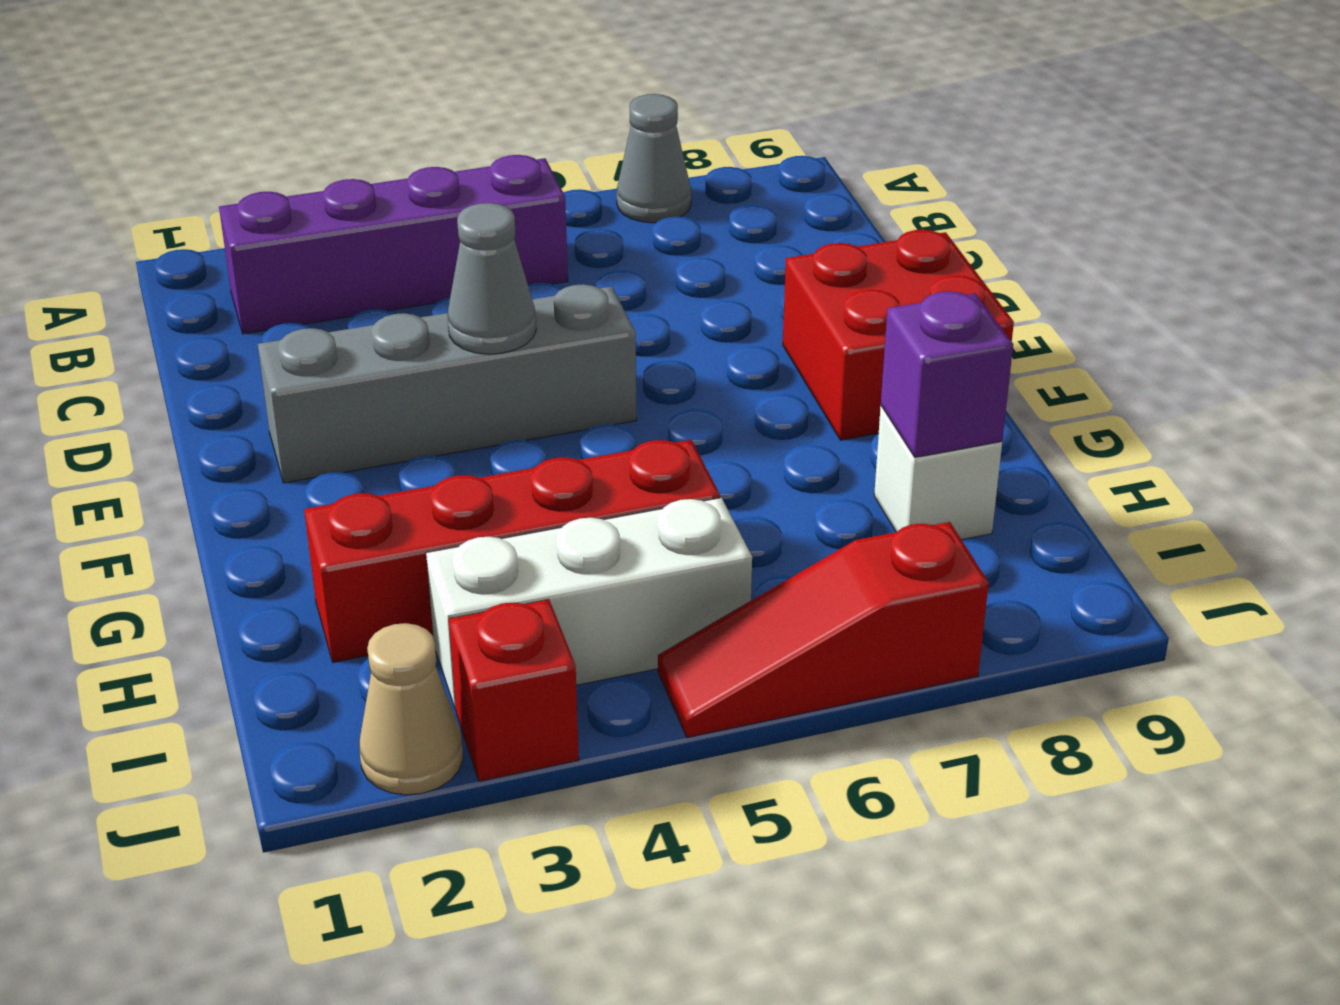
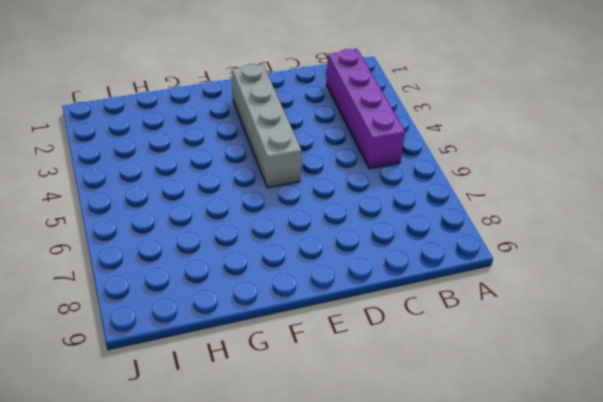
none -> grey 1x1 cone [617,94,691,223]
none -> red 2x2 brick [783,230,1014,440]
none -> red 1x4 brick [304,440,720,662]

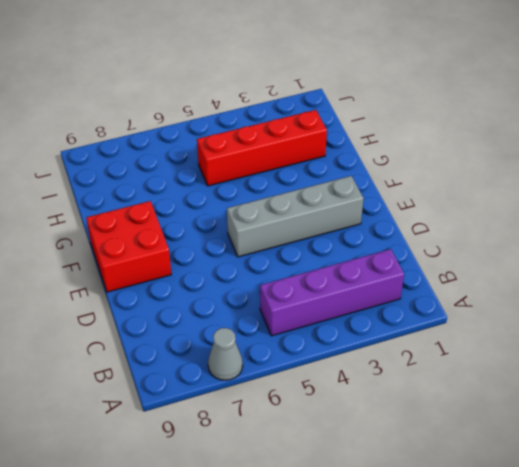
none -> white 1x1 brick [874,406,1002,540]
none -> white 1x3 brick [426,498,752,710]
none -> tan 1x1 cone [359,623,463,795]

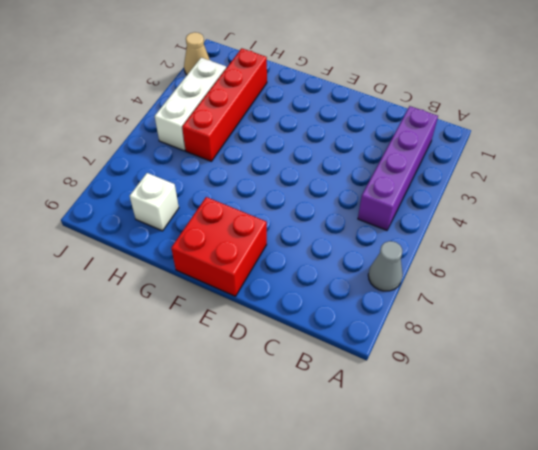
none -> grey 1x4 brick [258,284,637,483]
none -> red 1x1 brick [449,599,579,781]
none -> red 1x3 slope [658,522,989,738]

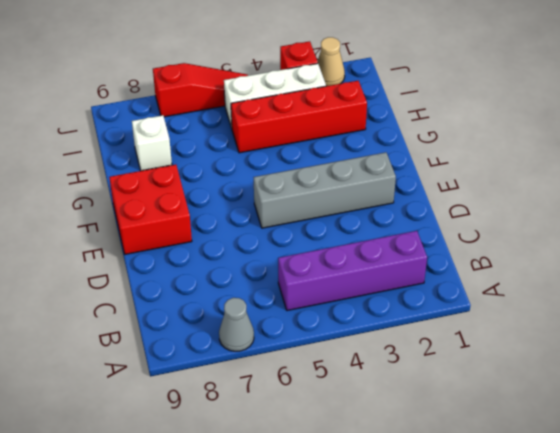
none -> grey 1x1 cone [447,203,536,354]
none -> purple 1x1 brick [881,291,1013,458]

